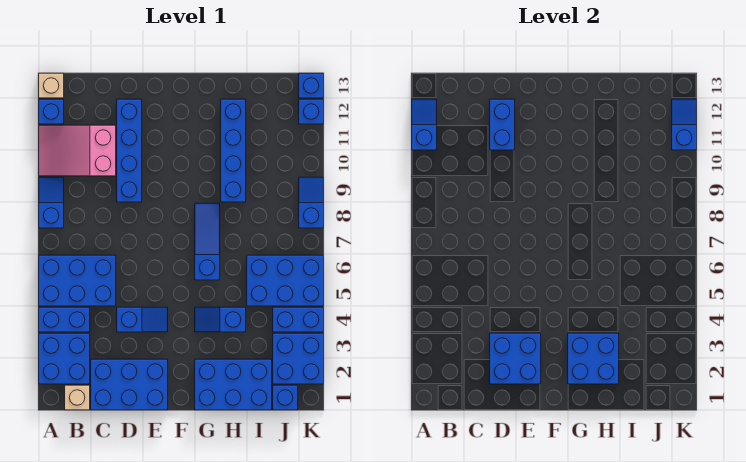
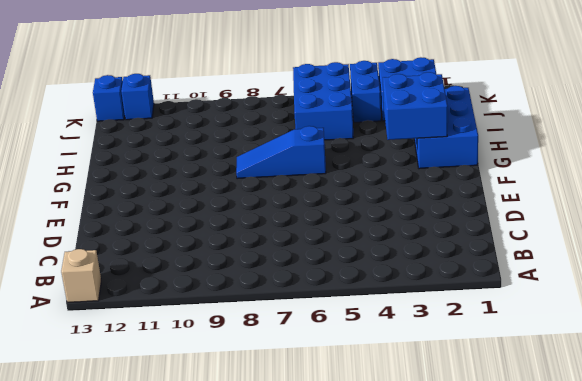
none -> blue 2x2 brick [39,333,90,384]
none -> blue 1x2 brick [39,307,90,332]
none -> blue 2x3 brick [39,255,116,306]

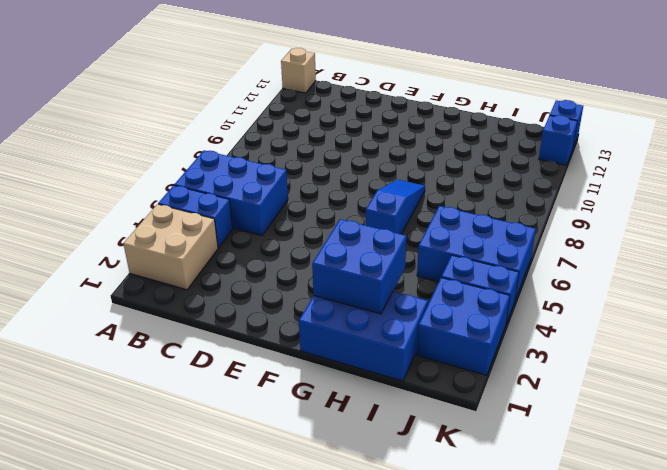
tan 2x2 brick [124,204,218,290] -> blue 2x2 brick [39,333,90,384]
none -> blue 1x2 slope [39,177,64,228]
none -> pink 2x3 slope [39,125,116,176]
none -> blue 1x1 brick [39,99,64,124]

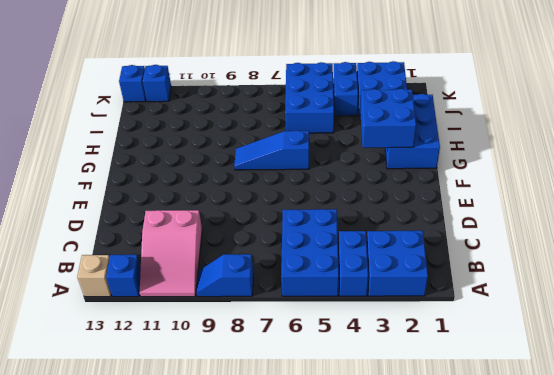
none -> tan 1x1 brick [65,385,90,410]
none -> blue 2x3 brick [91,359,168,410]
none -> blue 1x2 slope [117,307,168,332]

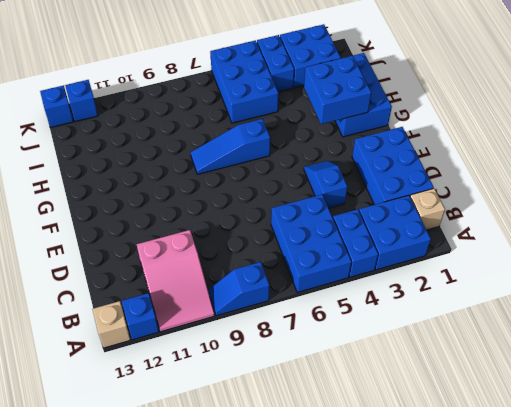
none -> blue 1x4 brick [117,99,142,202]
none -> blue 1x2 slope [195,307,246,332]
none -> blue 1x4 brick [221,99,246,202]

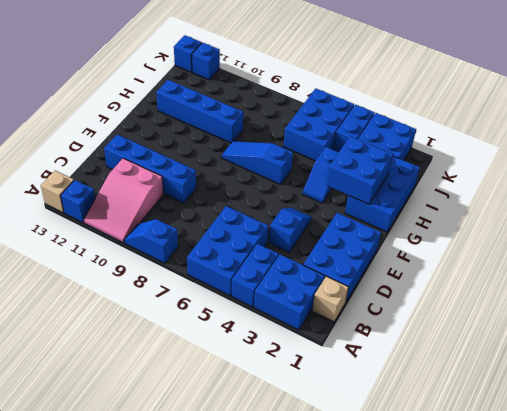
none -> blue 1x1 brick [273,385,298,410]
none -> blue 1x2 slope [299,177,324,228]
none -> blue 1x2 slope [412,99,437,150]

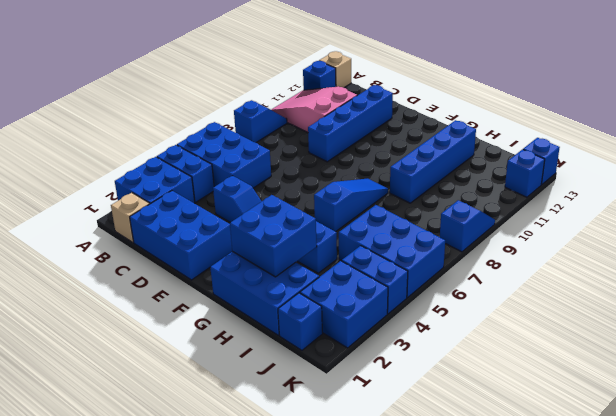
none -> blue 1x2 slope [412,99,437,150]
none -> blue 2x2 brick [490,333,541,384]
none -> blue 1x2 brick [490,99,515,150]

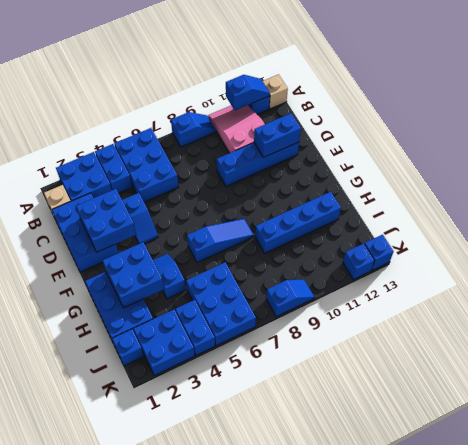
none -> blue 1x2 slope [672,99,697,150]

